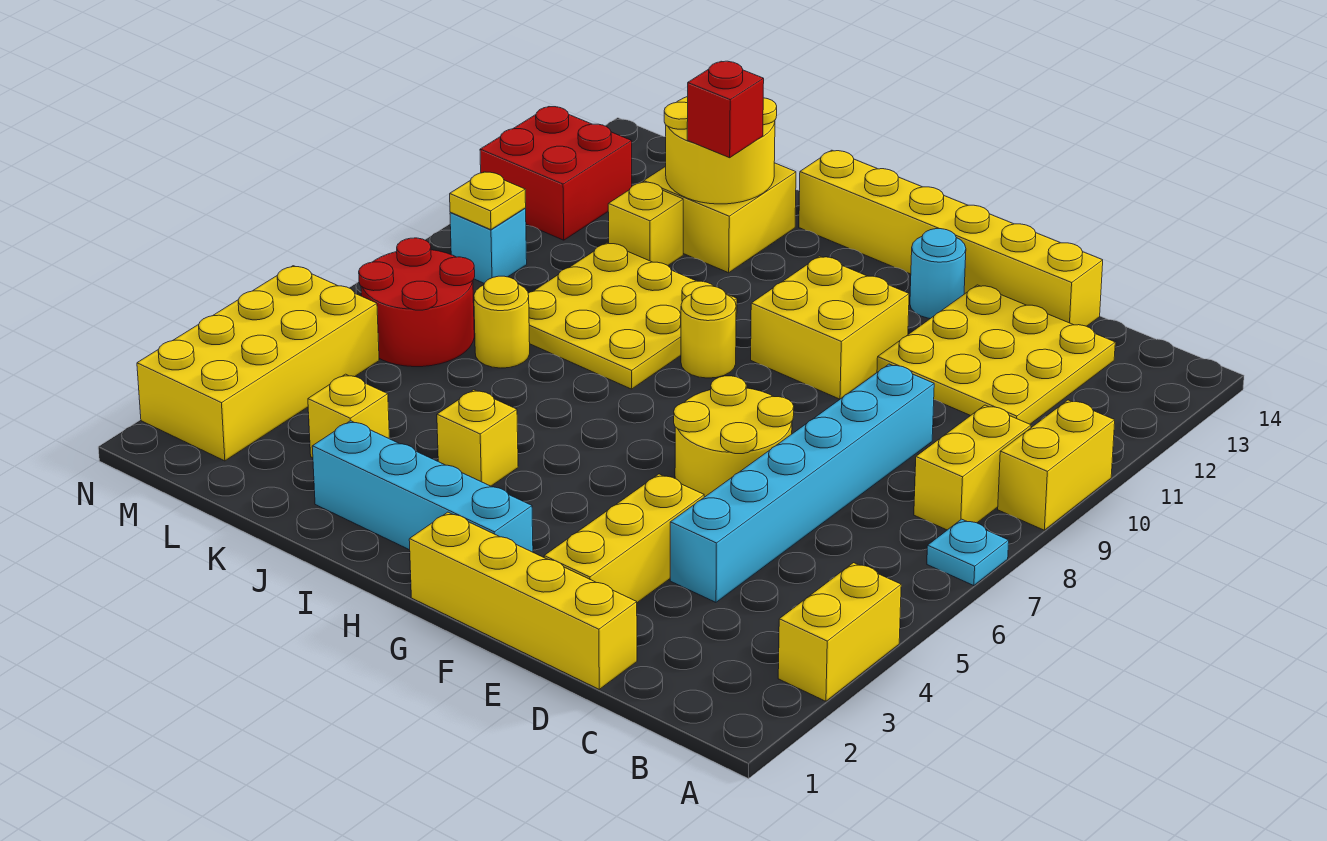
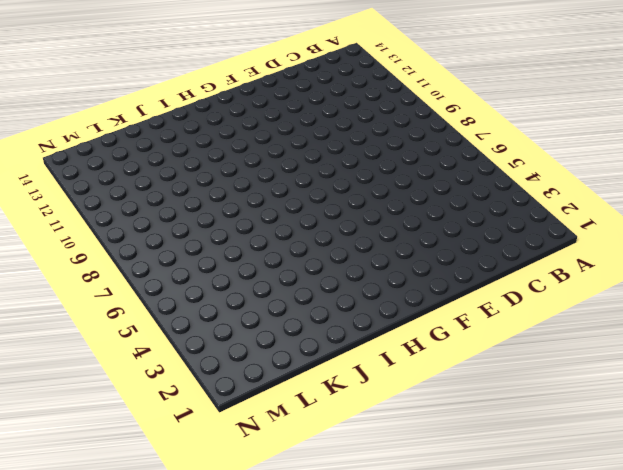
none -> yellow 1x2 brick [778,563,901,701]
none -> cyan 1x1 plate [927,519,1009,586]
none -> yellow 1x2 brick [998,400,1115,530]

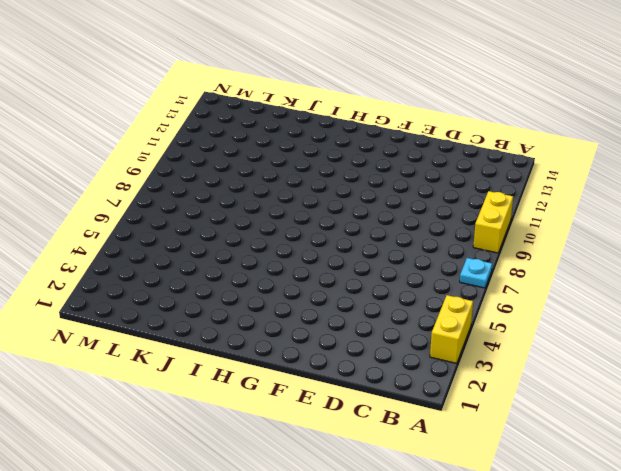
none -> yellow 1x2 brick [914,405,1031,530]
none -> yellow 3x3 plate [877,285,1115,424]
none -> yellow 1x4 brick [409,512,637,689]

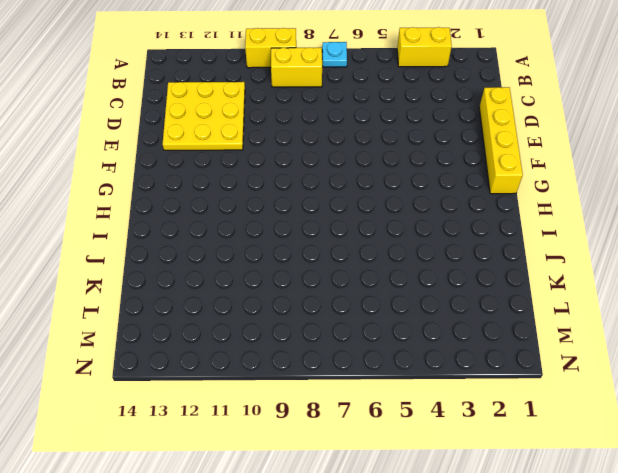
none -> cyan 1x6 brick [670,364,934,602]
none -> yellow 1x6 brick [799,150,1103,326]
none -> yellow 1x3 brick [544,474,704,603]

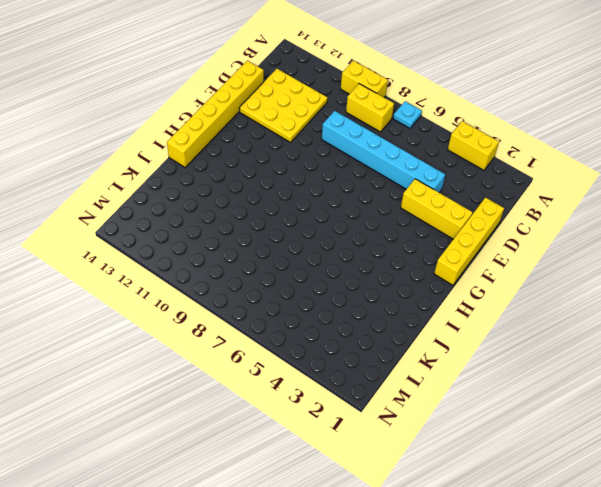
none -> yellow 2x2 round brick [674,376,794,497]
none -> yellow 2x2 brick [751,256,909,399]
none -> cyan 1x1 round brick [910,229,966,319]

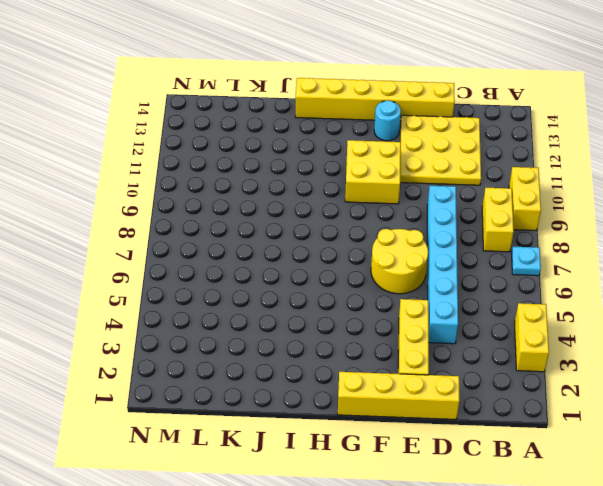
none -> cyan 1x4 brick [312,421,533,552]
none -> yellow 1x1 round brick [681,286,736,378]
none -> yellow 1x1 brick [437,390,518,486]

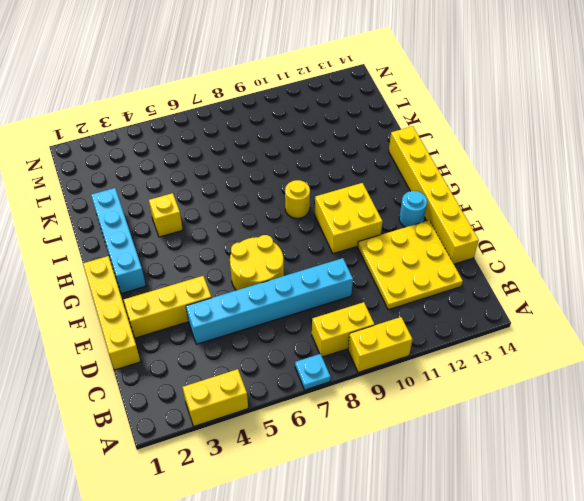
none -> yellow 3x3 plate [528,243,737,389]
none -> yellow 2x2 brick [644,163,796,273]
none -> yellow 1x1 brick [308,374,389,458]

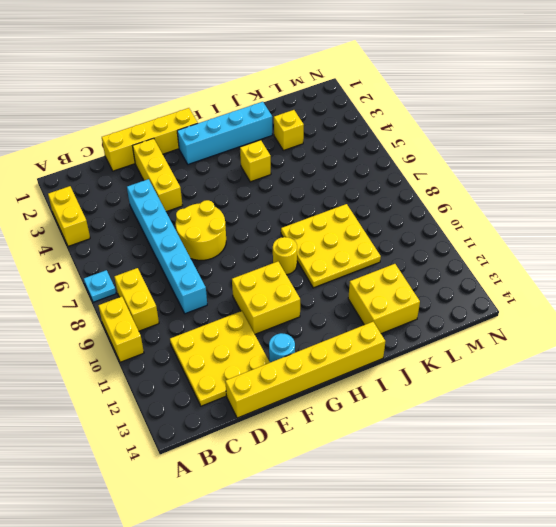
none -> yellow 1x1 round brick [474,276,530,368]
none -> yellow 1x1 brick [608,182,683,265]
none -> red 2x2 round brick [359,238,475,367]

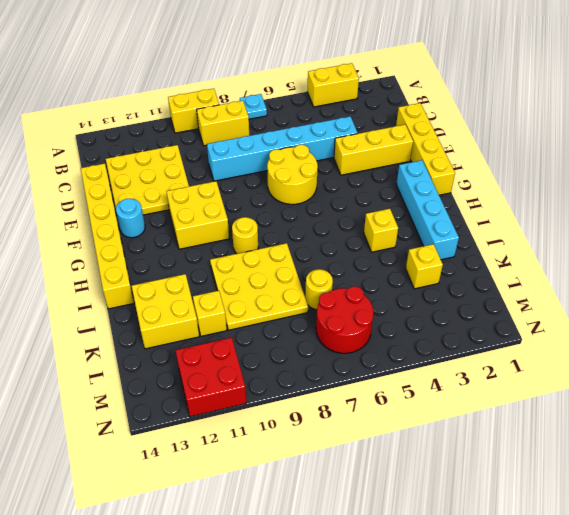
none -> yellow 2x4 brick [137,266,379,461]
none -> cyan 1x1 brick [450,208,527,283]
none -> yellow 2x2 round brick [664,97,777,204]

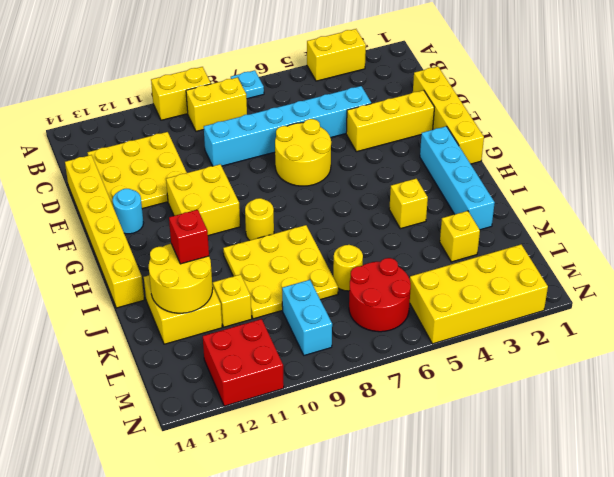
cyan 1x2 brick [282,280,332,355] -> cyan 1x1 brick [450,208,527,283]
none -> yellow 1x1 plate [450,172,526,230]

